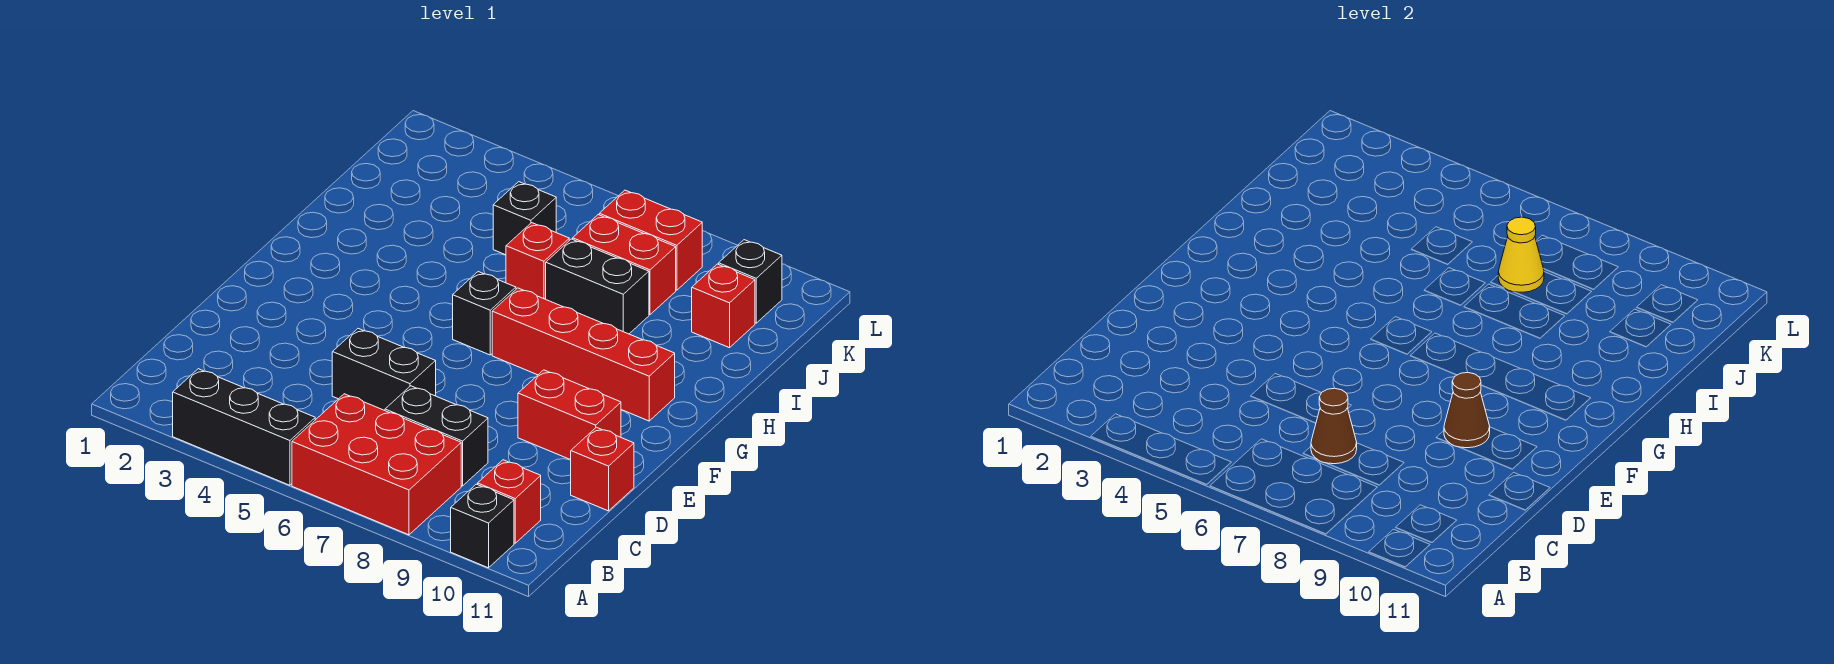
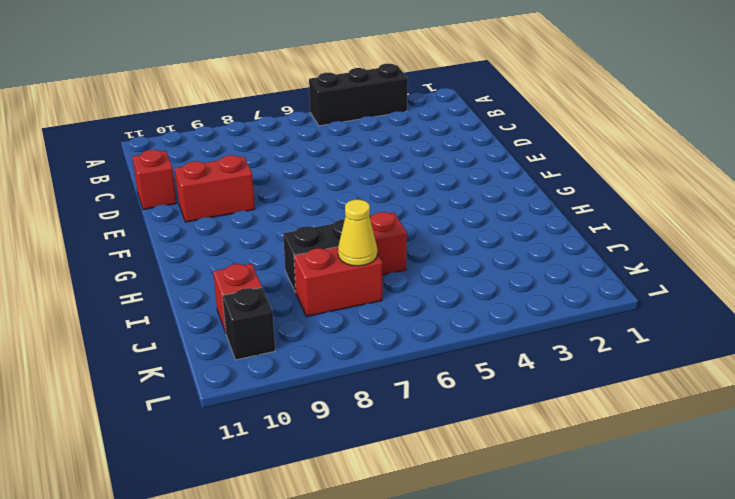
none -> red 2x3 brick [292,394,461,535]
none -> black 1x1 brick [451,484,514,568]
none -> red 1x1 brick [478,460,541,543]

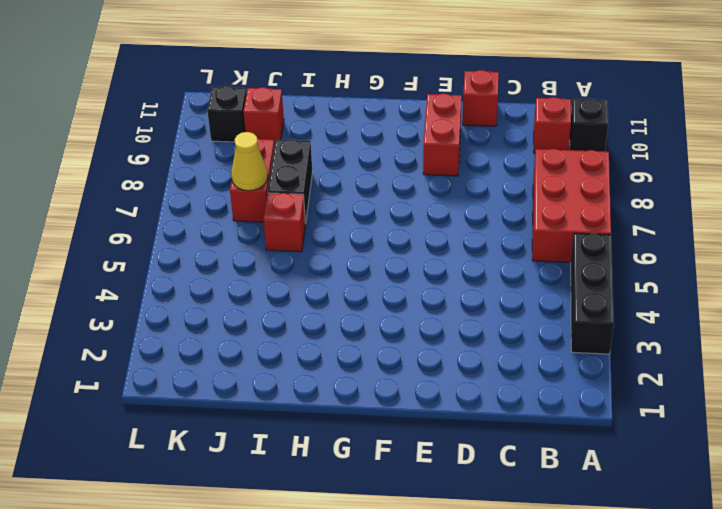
none -> black 1x2 brick [385,386,488,486]
none -> black 1x2 brick [332,329,436,410]
none -> black 1x1 brick [453,272,516,355]

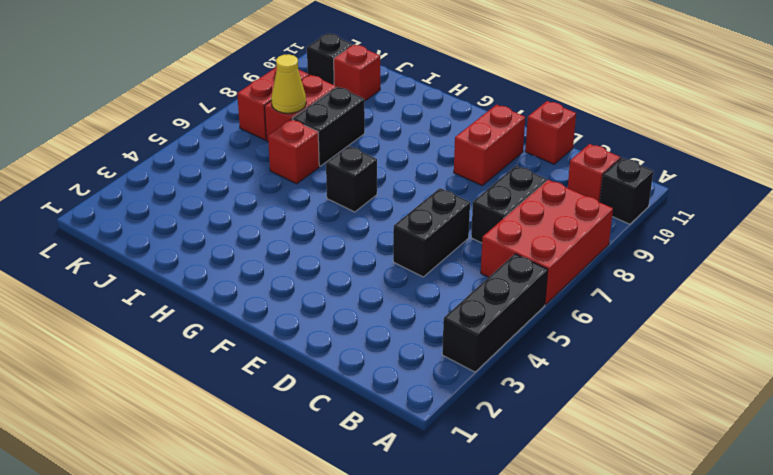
none -> red 1x4 brick [492,288,675,421]
none -> black 1x1 brick [493,182,556,255]
none -> brown 1x1 cone [1311,388,1357,464]

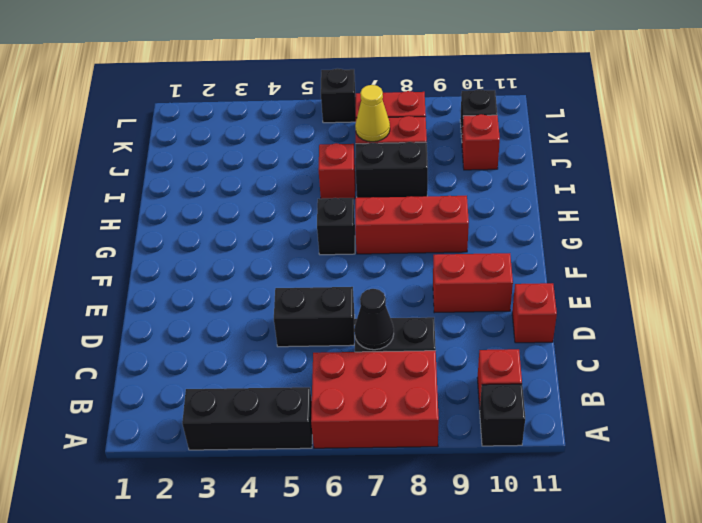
black 1x1 cone [354,289,394,350] -> brown 1x1 cone [1311,388,1357,464]
red 1x3 brick [355,196,469,254] -> red 1x4 brick [492,288,675,421]
black 1x1 brick [321,68,356,123] -> black 1x1 brick moved to [493,182,556,255]
none -> brown 1x1 cone [1444,373,1490,448]

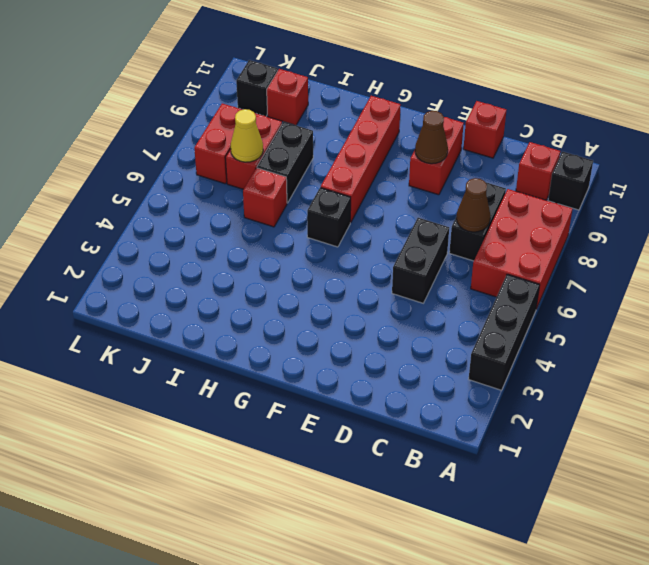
none -> black 1x1 brick [493,182,556,255]

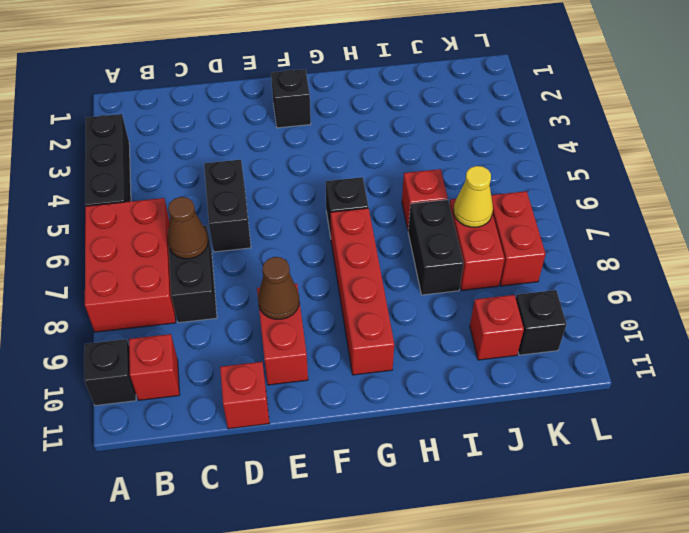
black 1x1 brick [271,69,311,128] -> black 1x1 brick moved to [493,182,556,255]

